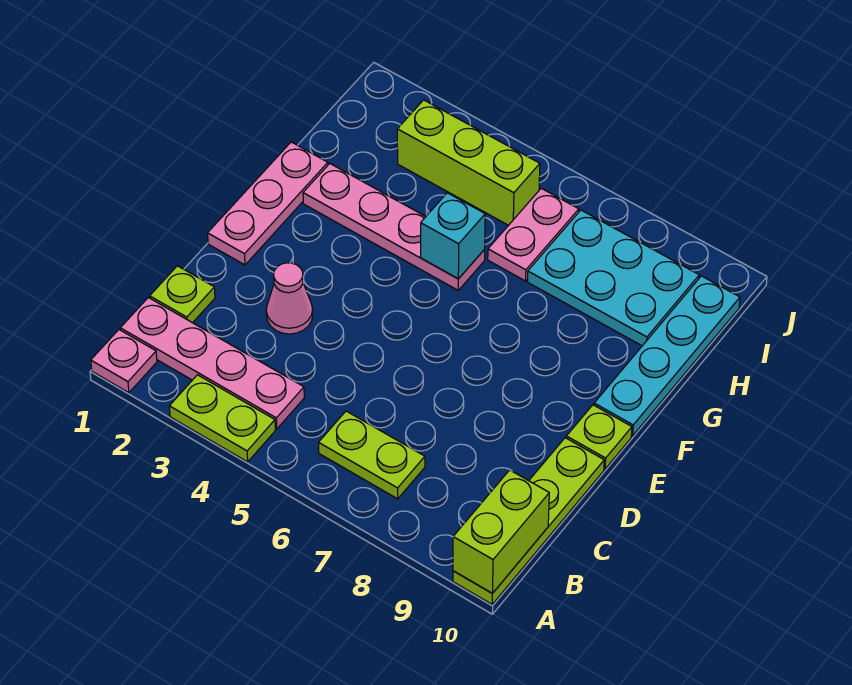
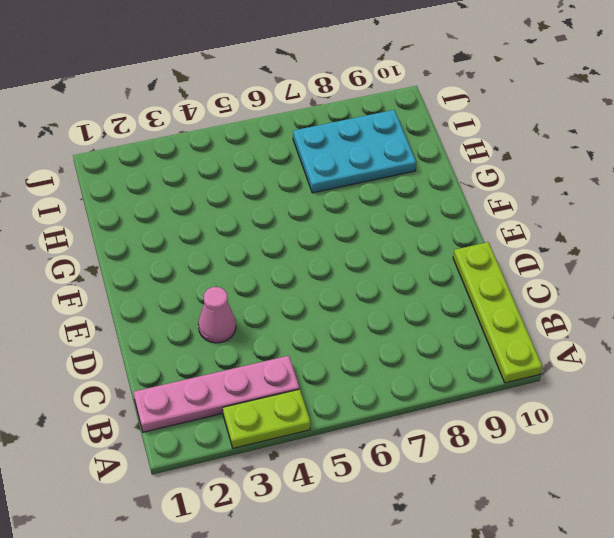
none -> pink 1x1 plate [91,330,157,393]
none -> lime 1x2 plate [319,411,425,499]
none -> lime 1x1 plate [150,266,215,323]

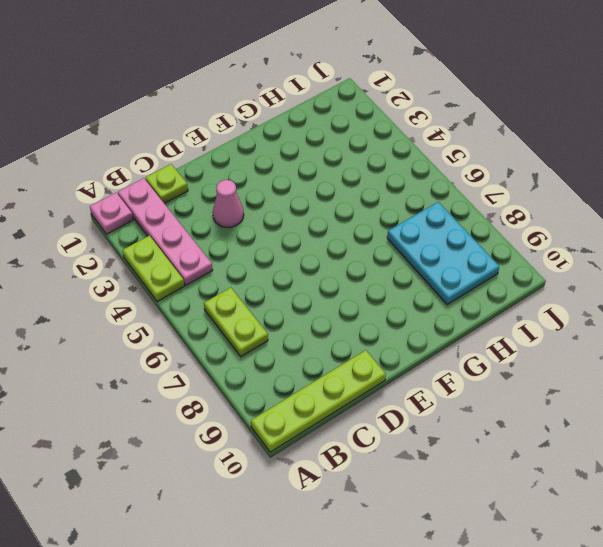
none -> pink 1x3 plate [208,142,328,265]
none -> lime 1x1 plate [566,405,632,469]
none -> cyan 1x4 plate [594,276,740,436]

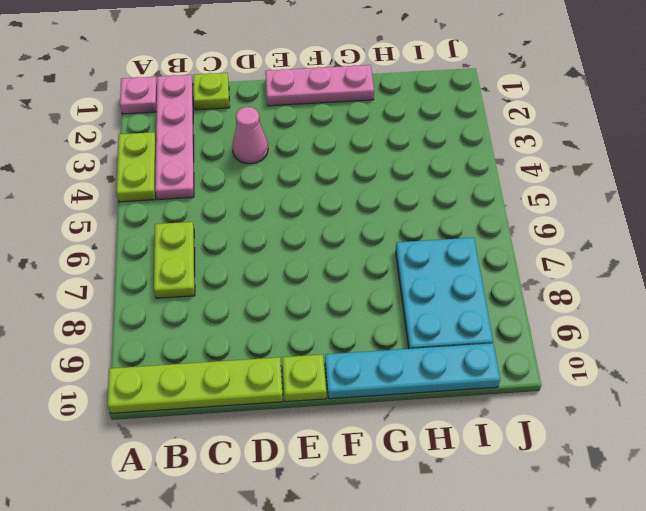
none -> pink 1x4 plate [303,164,485,290]
none -> pink 1x2 plate [488,188,579,281]
none -> lime 1x3 brick [397,100,540,225]

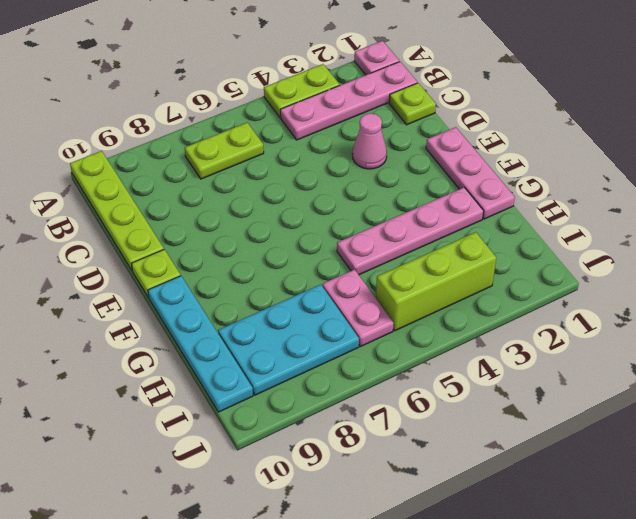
none -> lime 1x2 brick [453,470,549,593]
none -> cyan 1x1 brick [421,193,485,279]

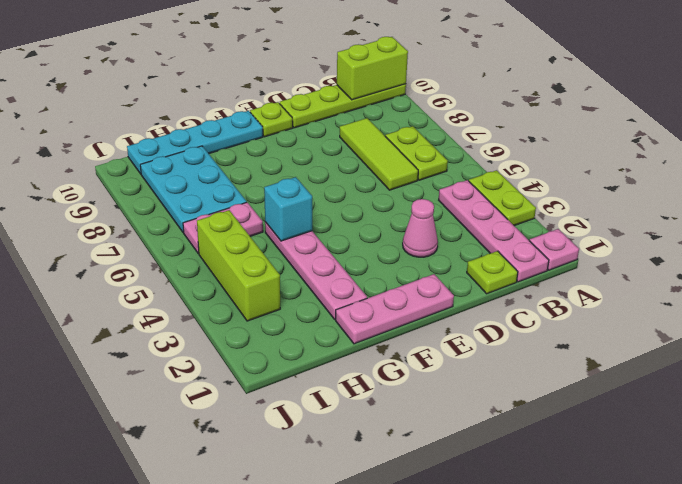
lime 1x3 tile [340,118,418,190] -> none

